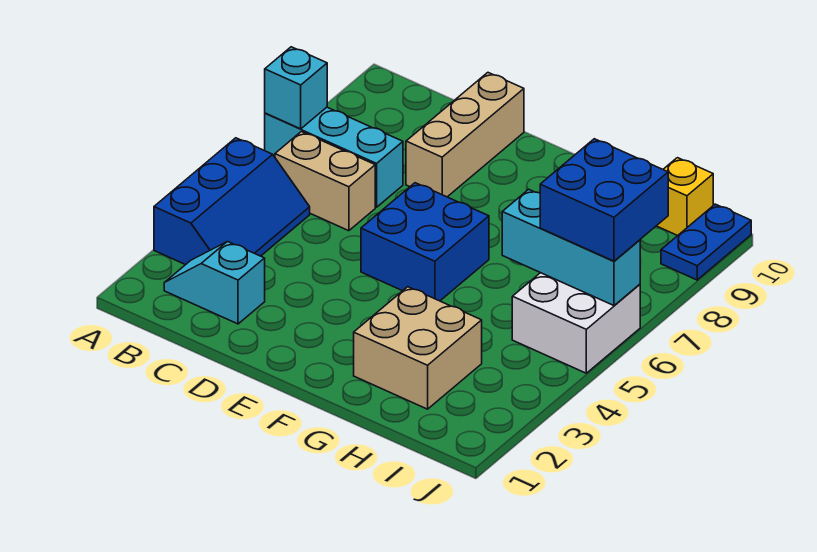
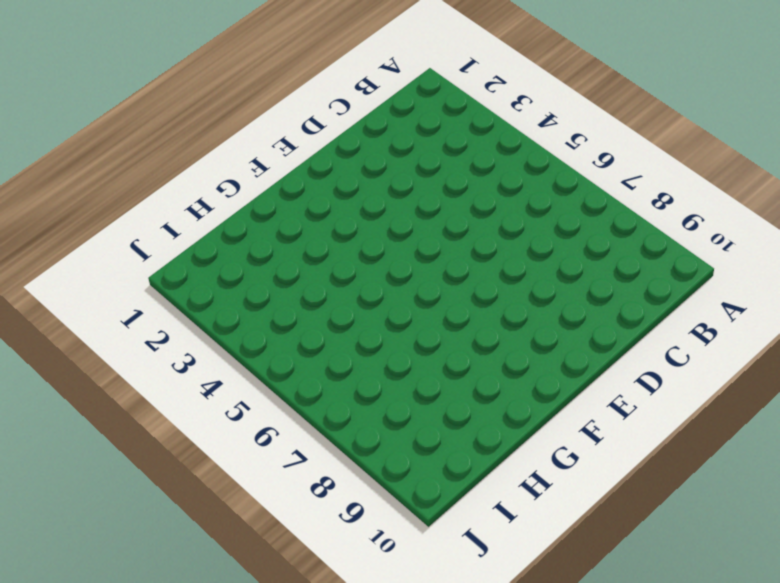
none -> blue 2x3 slope [154,138,310,265]
none -> cyan 1x3 brick [265,107,403,207]
none -> cyan 1x2 slope [164,242,265,324]

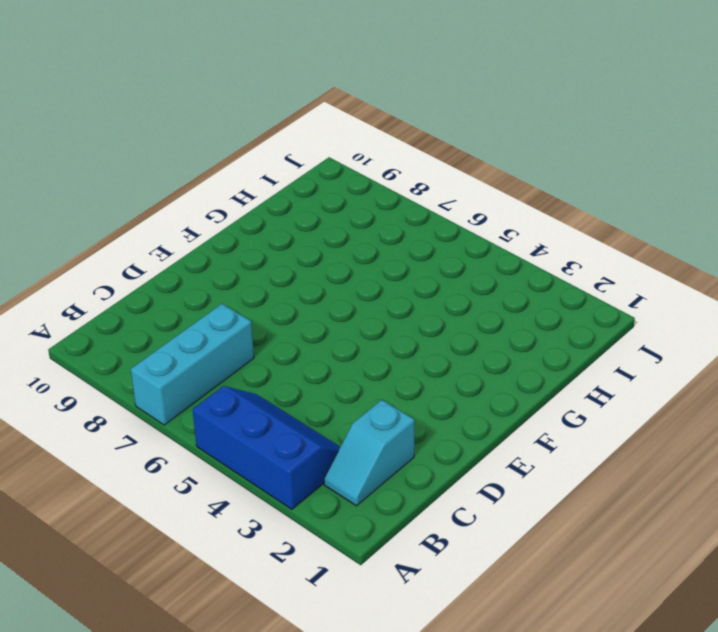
none -> tan 1x2 brick [275,132,375,231]
none -> tan 1x3 brick [406,73,524,197]
none -> blue 2x2 brick [361,183,489,301]

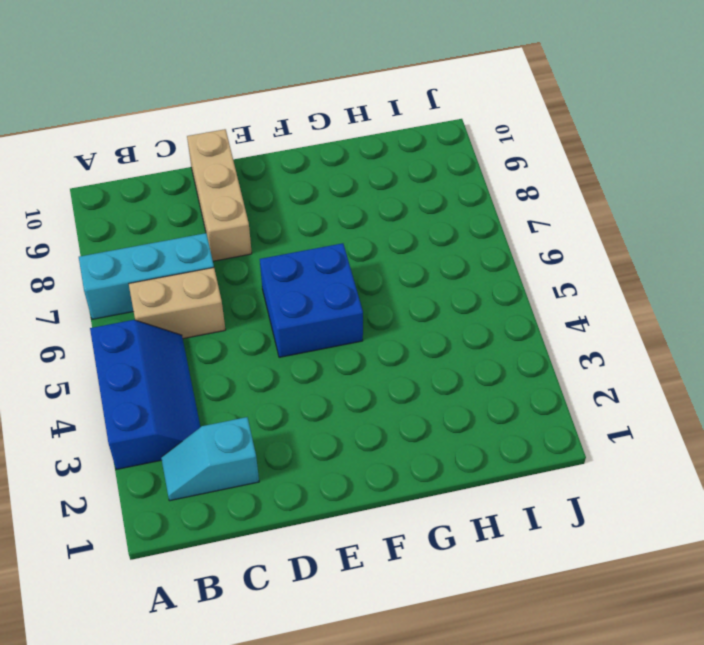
none -> tan 2x2 brick [354,287,482,409]
none -> white 2x2 brick [512,273,640,373]
none -> yellow 1x1 brick [657,158,713,236]

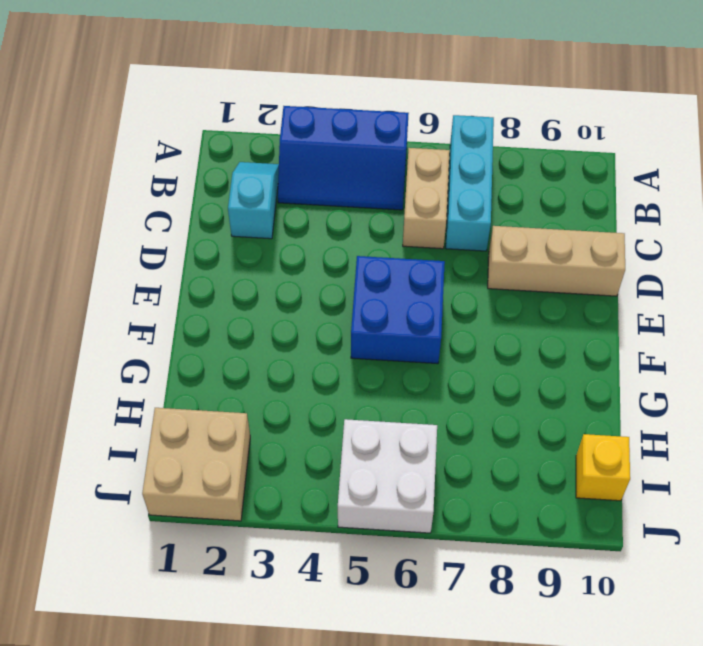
tan 2x2 brick [142,408,250,521] -> tan 2x2 brick moved to [354,287,482,409]
none -> blue 1x2 plate [661,204,751,280]
none -> cyan 1x1 brick [265,47,327,129]
none -> cyan 1x3 brick [502,189,640,306]

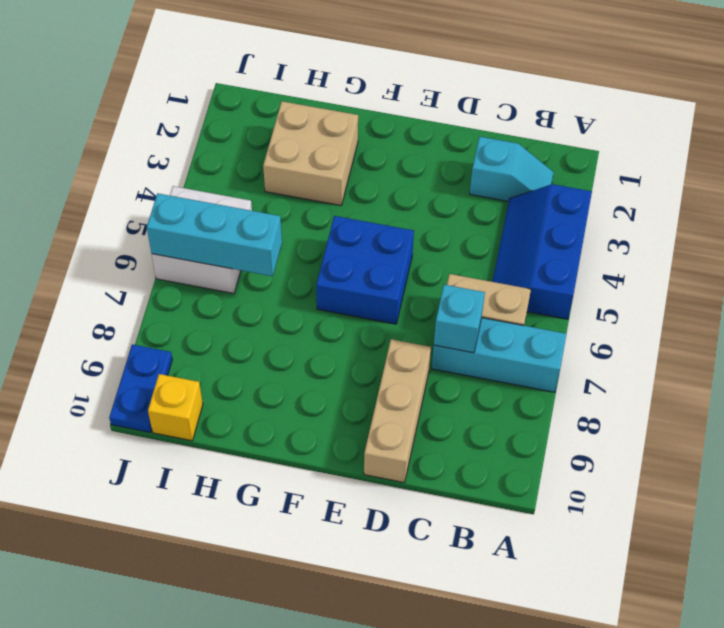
cyan 1x1 brick [434,285,485,353] -> cyan 1x1 brick moved to [265,47,327,129]
none -> blue 2x2 brick [540,139,668,261]

